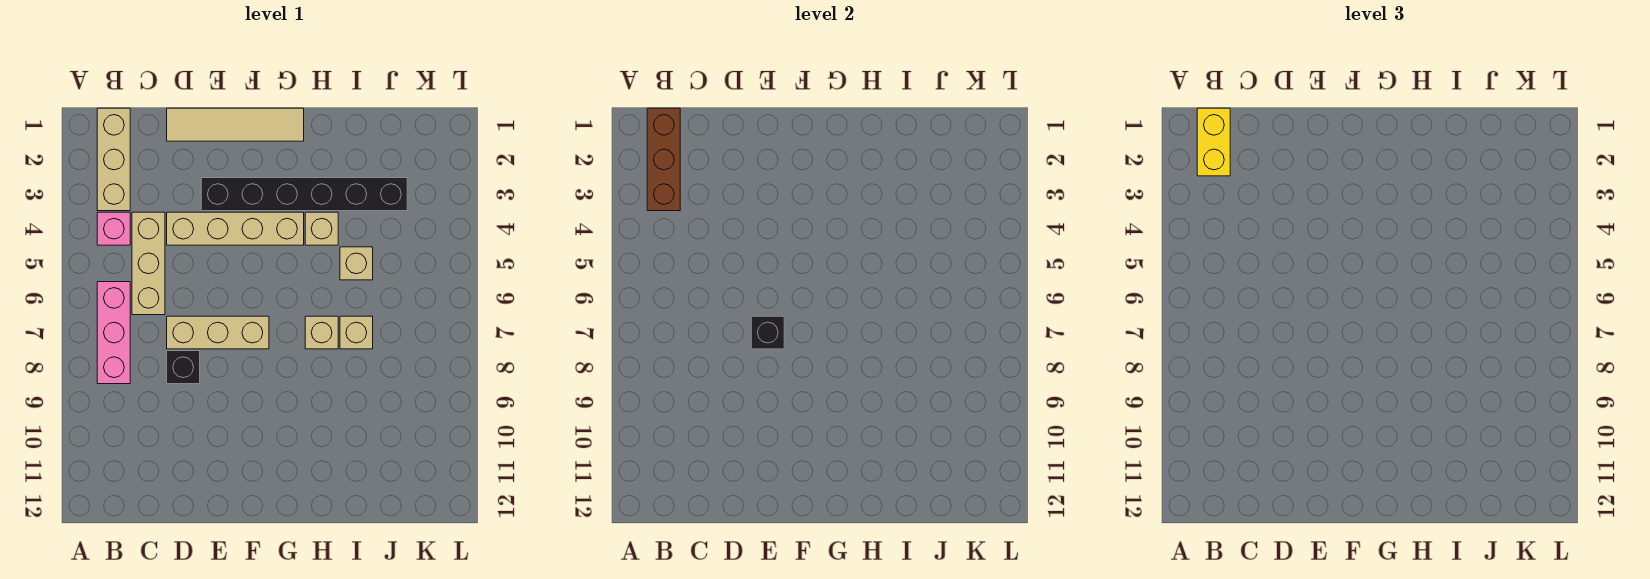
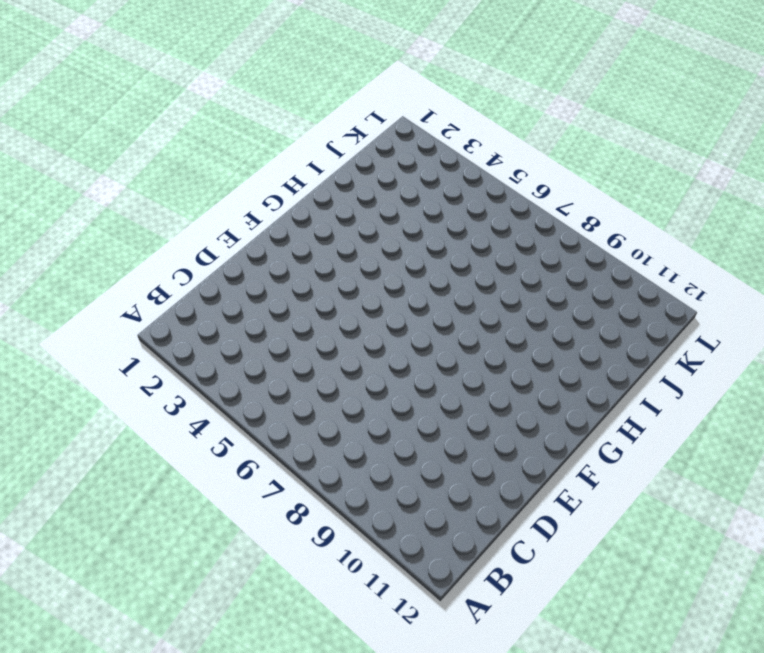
none -> tan 1x3 brick [97,108,130,211]
none -> pink 1x1 brick [97,212,130,245]
none -> pink 1x3 brick [97,282,130,384]

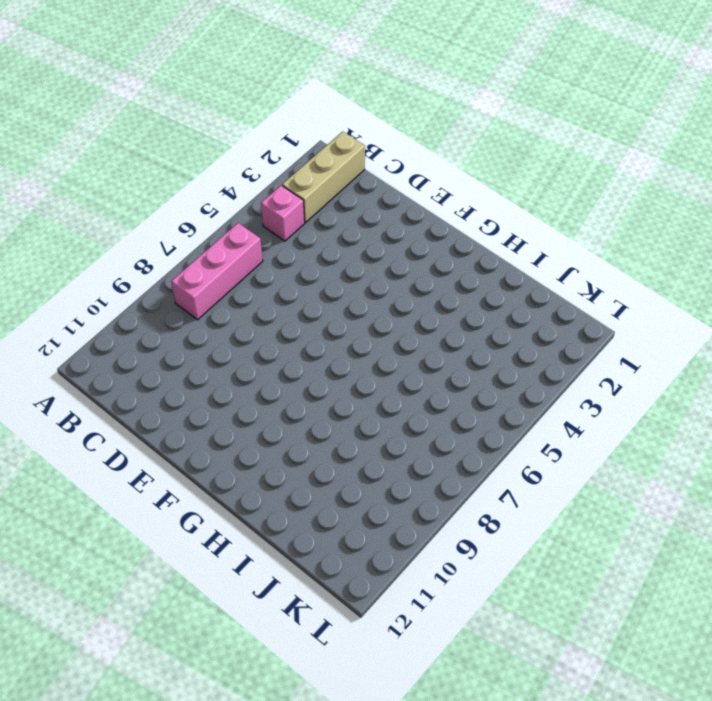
none -> tan 1x3 brick [132,212,165,315]
none -> tan 1x4 tile [167,108,304,141]
none -> tan 1x4 brick [167,212,304,245]

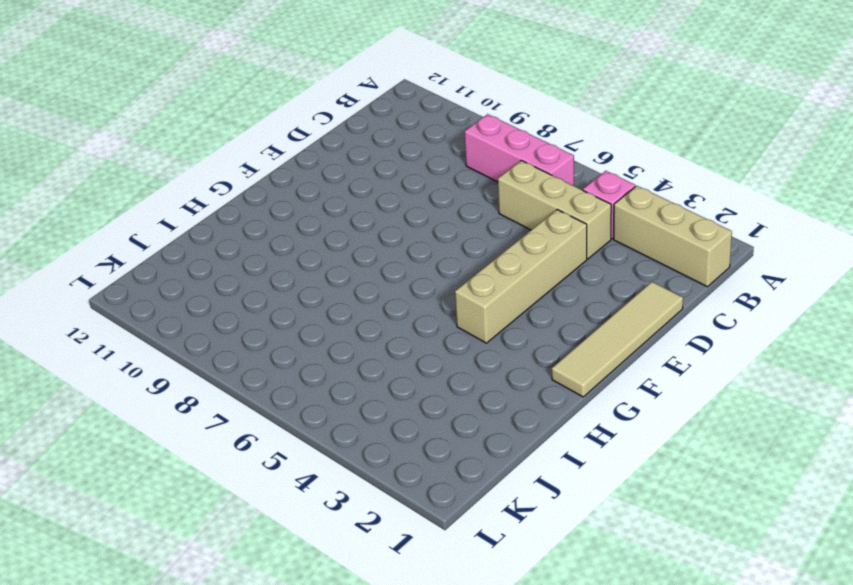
none -> tan 1x3 brick [167,316,269,349]
none -> black 1x1 brick [167,351,200,384]
none -> black 1x6 brick [201,178,407,211]

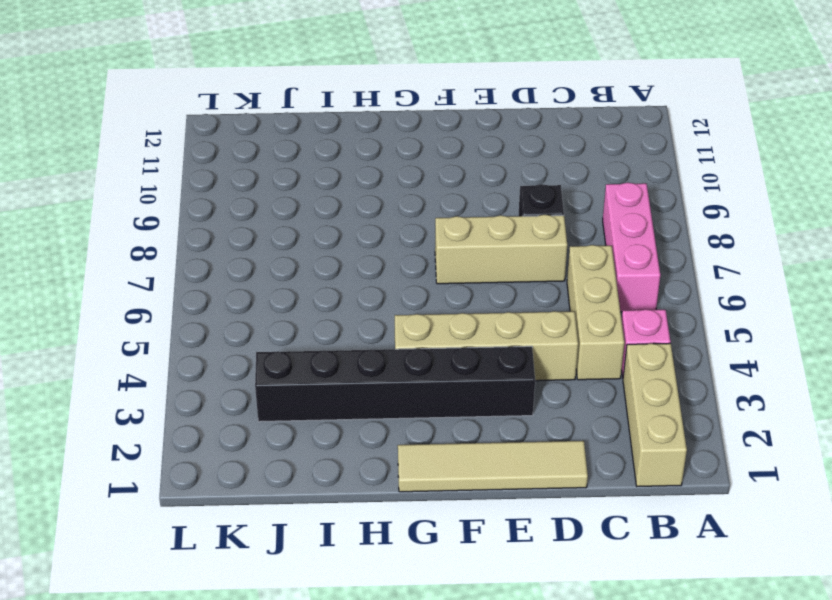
none -> tan 1x1 brick [305,212,338,245]
none -> tan 1x1 brick [305,316,338,349]
none -> tan 1x1 brick [340,247,373,280]

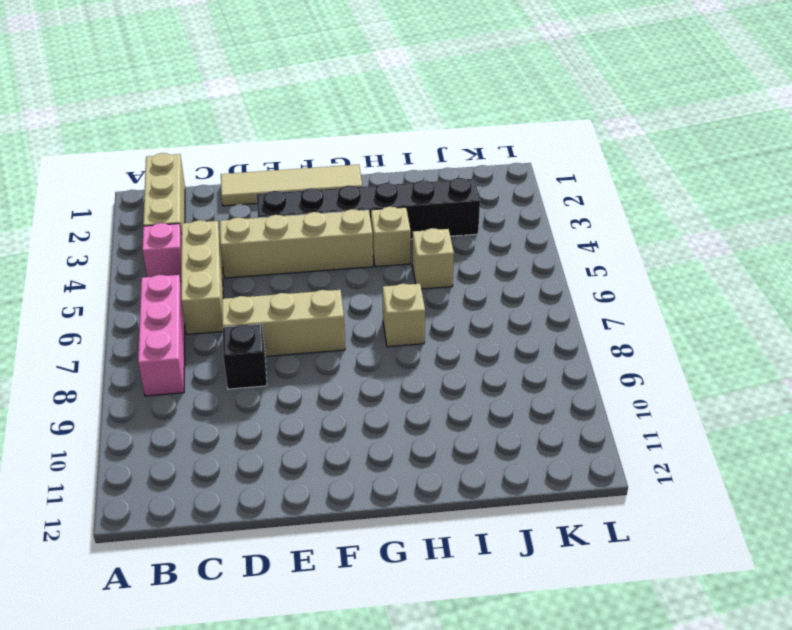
none -> tan 1x1 brick [340,316,373,349]
none -> brown 1x3 brick [647,108,680,211]
none -> black 1x1 brick [751,316,784,349]

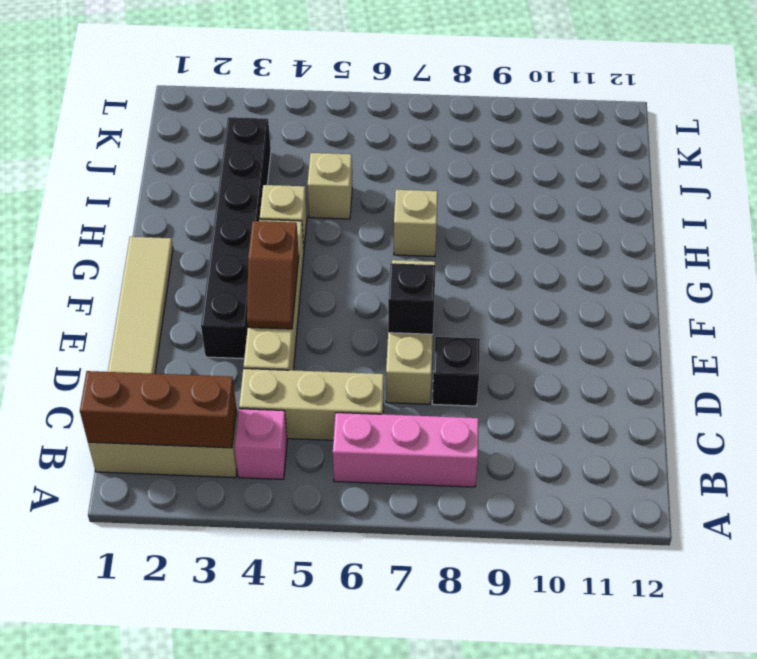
brown 1x2 slope [247,221,299,329] -> none
none -> tan 1x1 brick [340,316,373,349]
none -> yellow 1x2 brick [1197,108,1230,176]

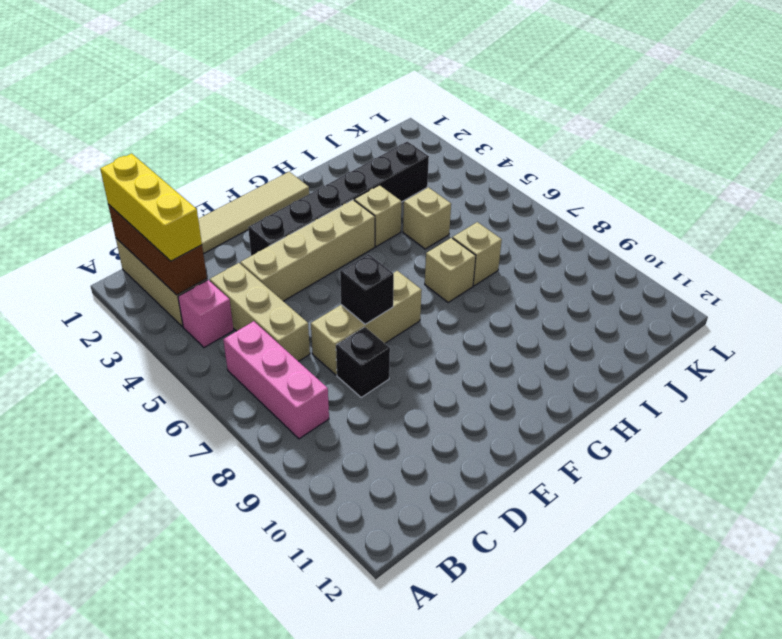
yellow 1x3 brick [100,154,202,261] -> yellow 1x2 brick [1197,108,1230,176]

